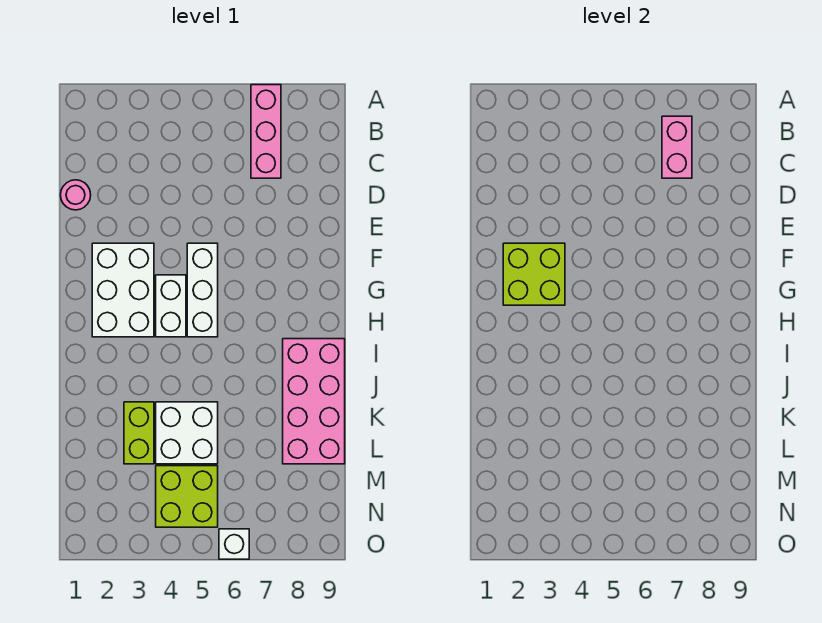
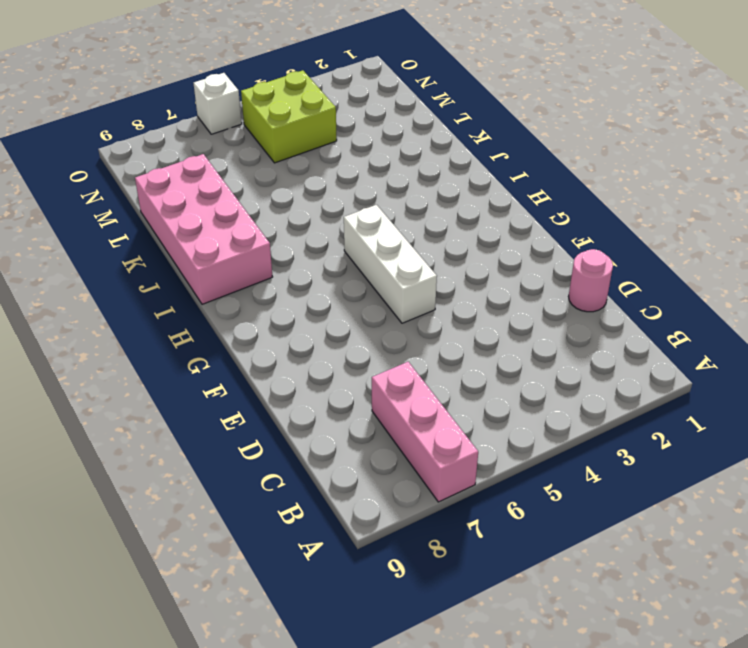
none -> white 2x3 brick [92,243,154,337]
none -> white 1x2 brick [156,275,186,337]
none -> lime 1x2 brick [124,402,154,464]

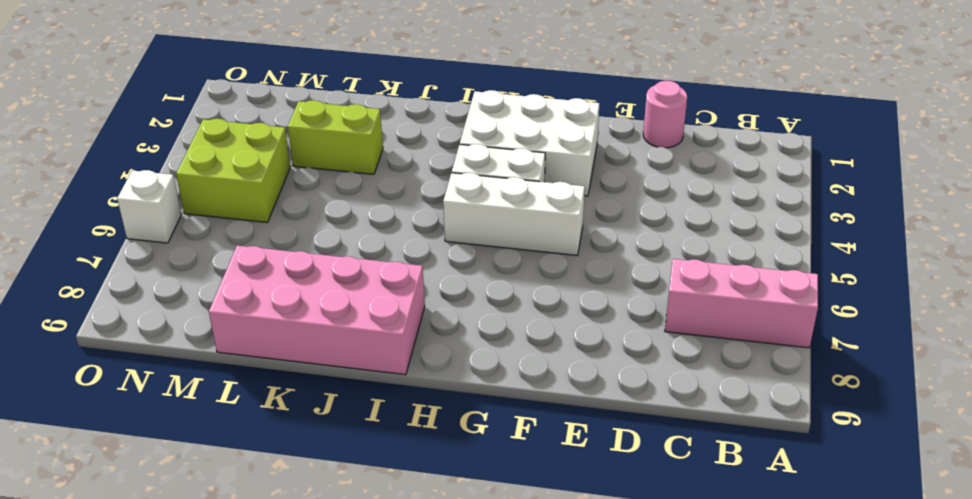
none -> white 2x2 brick [156,402,218,464]
none -> pink 1x2 brick [662,116,692,178]
none -> lime 2x2 brick [503,243,565,305]

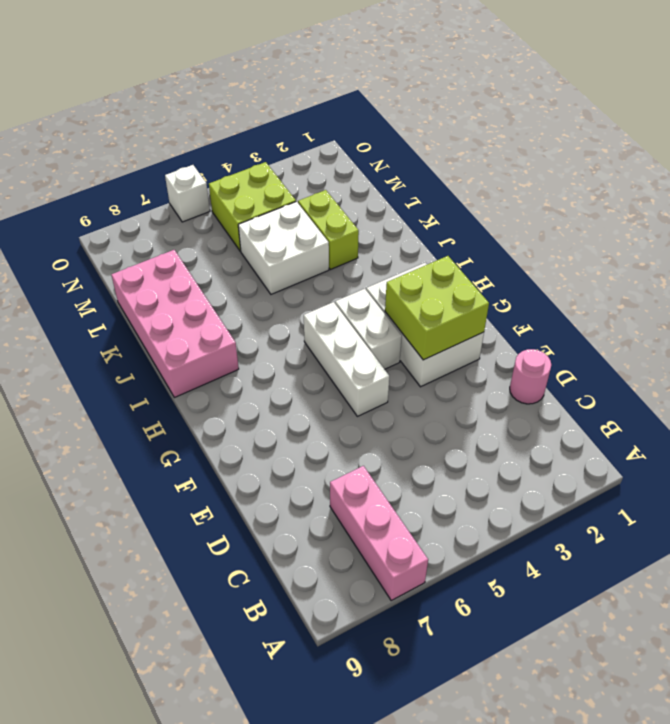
none -> pink 1x2 brick [662,116,692,178]

